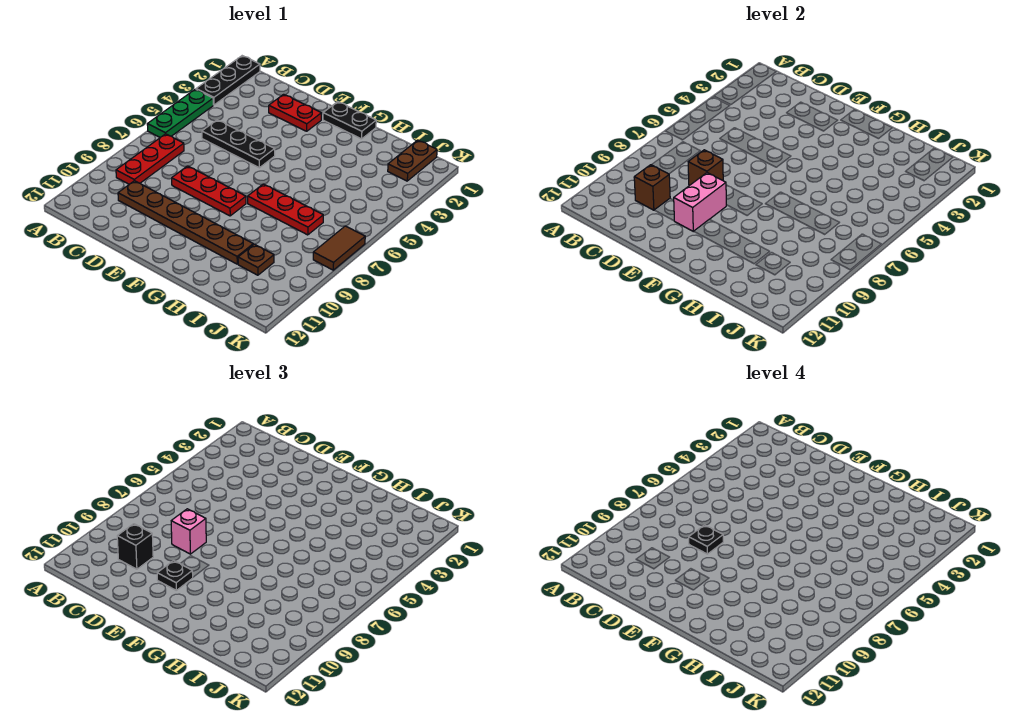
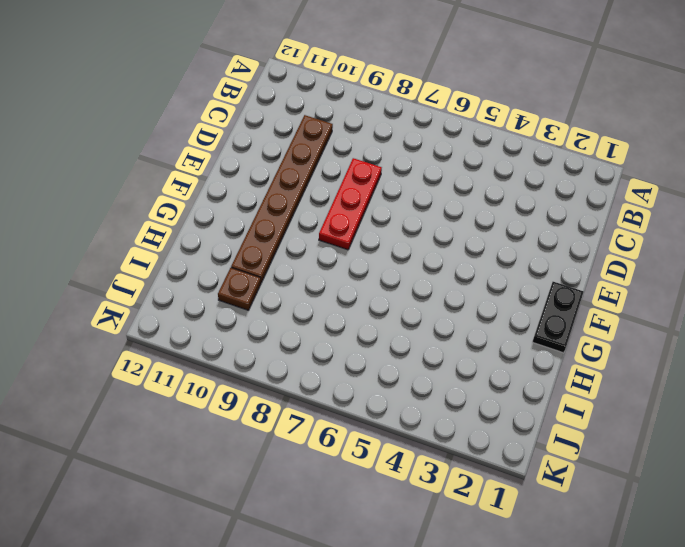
none -> black 1x3 plate [196,56,260,105]
none -> green 1x3 plate [147,89,213,138]
none -> red 1x3 plate [116,134,184,184]

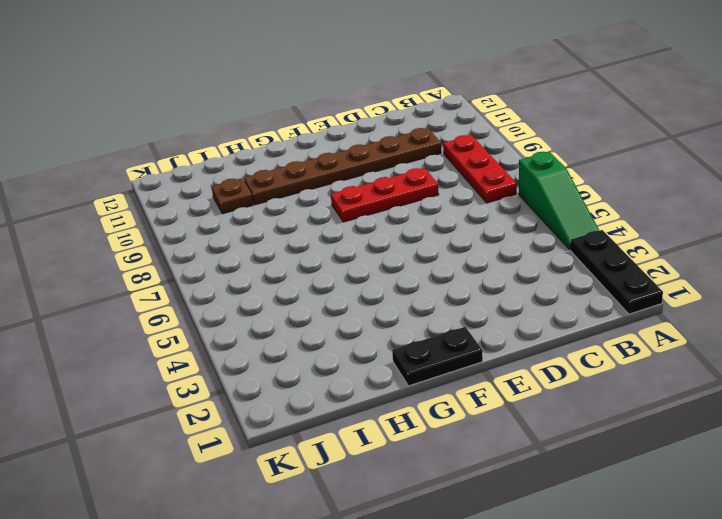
green 1x3 slope [519,152,599,250] -> green 1x3 plate [147,89,213,138]
none -> black 1x3 plate [202,120,275,168]
none -> red 1x2 plate [269,94,321,131]
none -> red 1x3 plate [248,184,323,235]

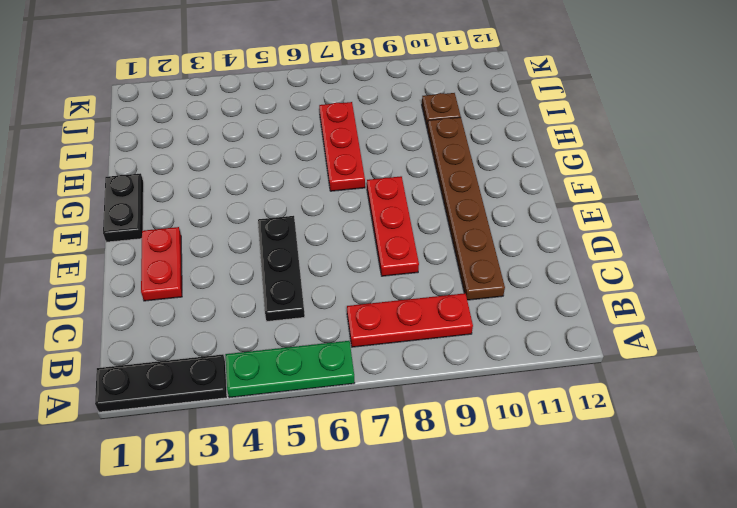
none -> brown 1x2 plate [388,140,437,181]
none -> brown 1x2 tile [313,226,365,270]
none -> brown 1x1 brick [634,165,670,210]

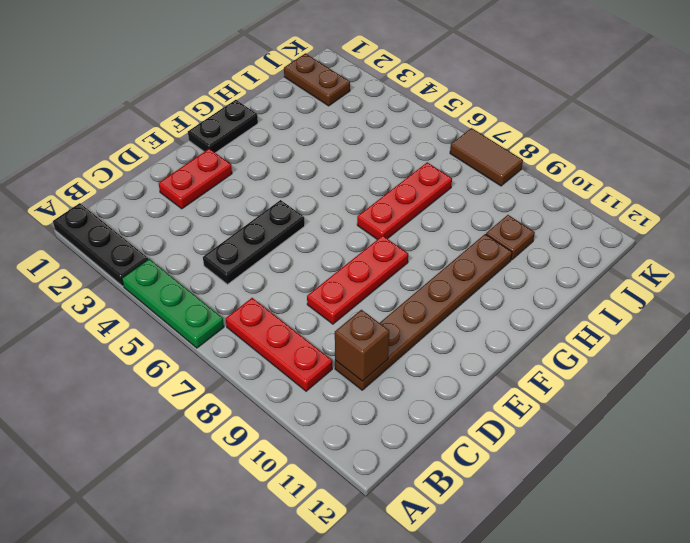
none -> brown 1x1 brick [688,150,723,186]
none -> pink 1x2 brick [674,173,726,231]
none -> black 1x1 brick [117,524,153,569]

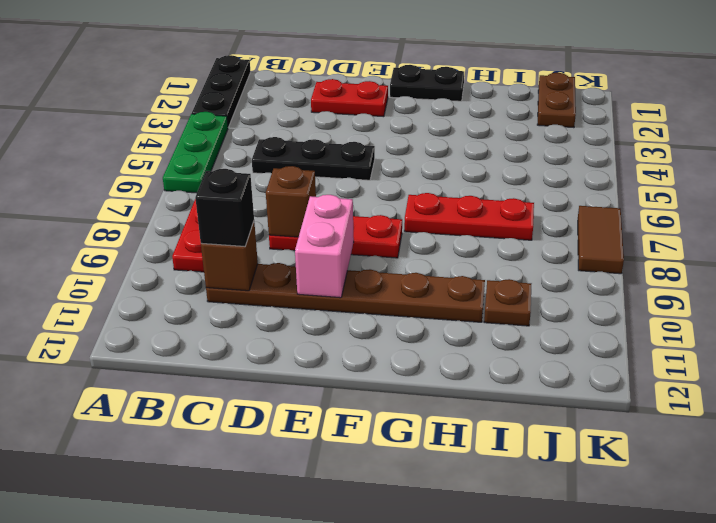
none -> pink 1x1 brick [171,509,206,554]
none -> black 1x1 plate [157,561,193,590]
none -> black 1x1 plate [689,525,723,554]

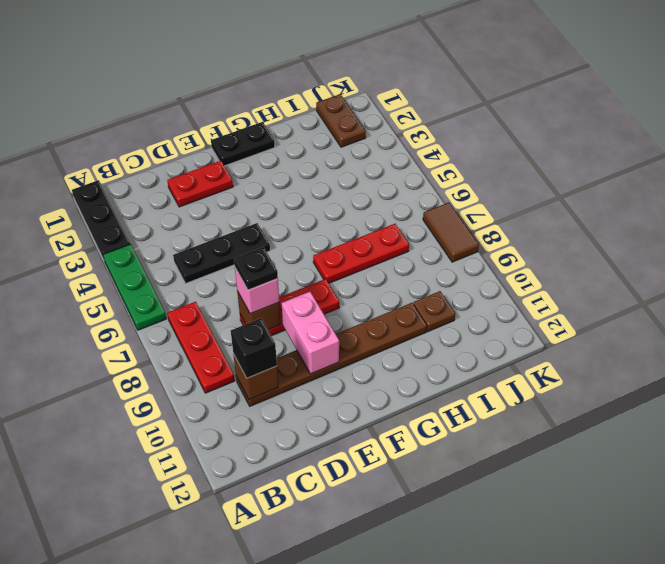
none -> black 1x1 plate [157,561,193,590]

